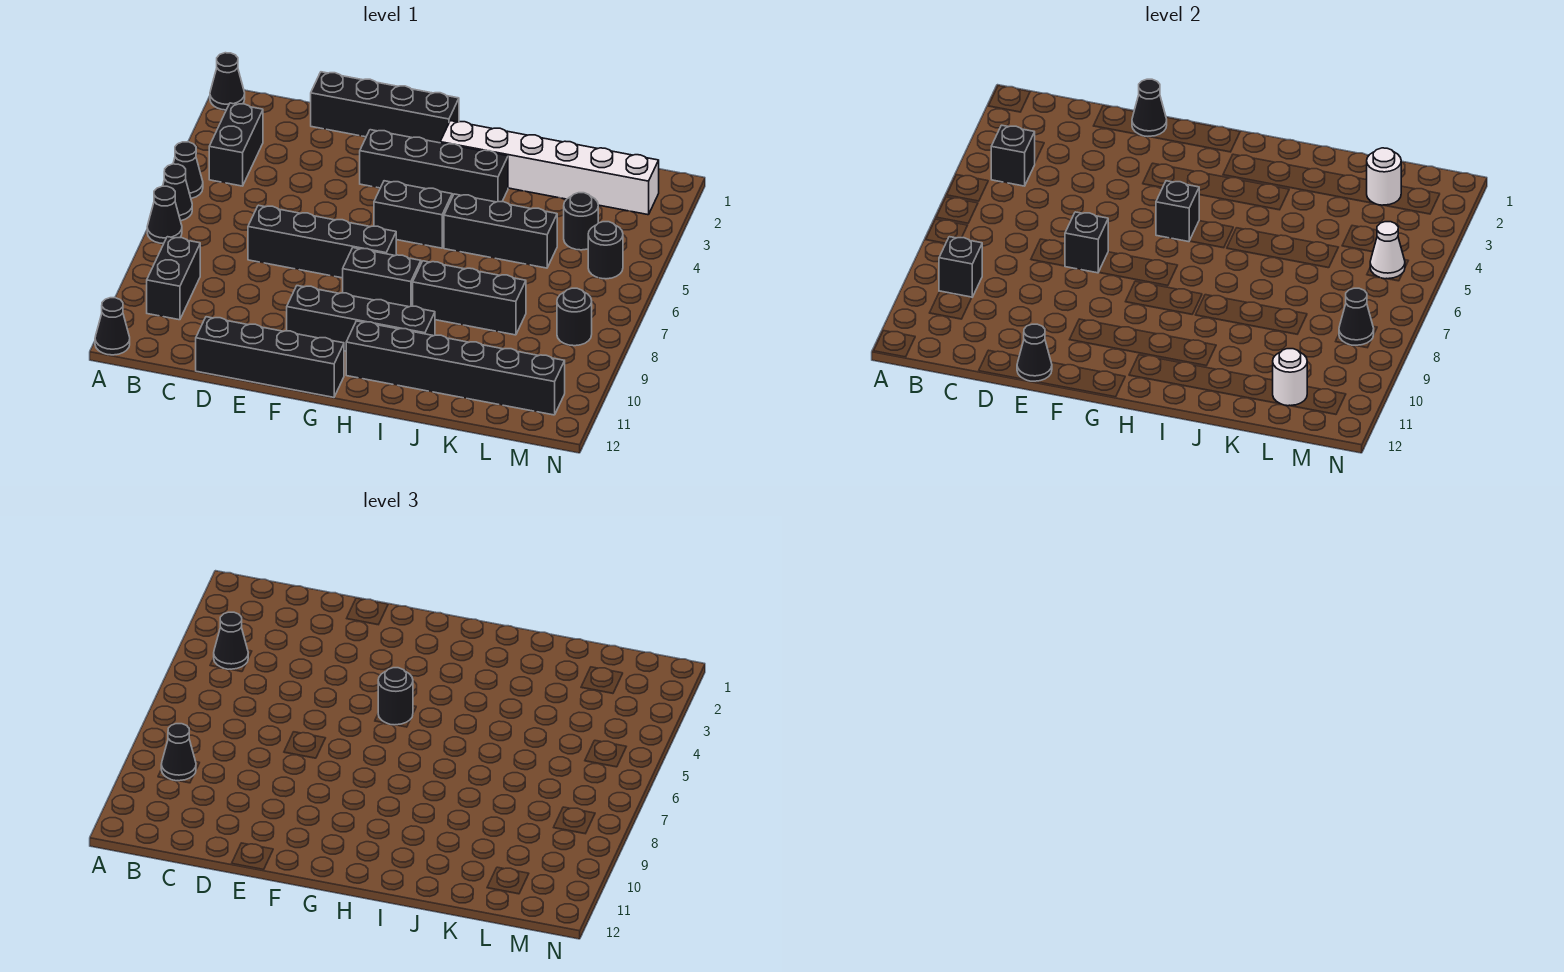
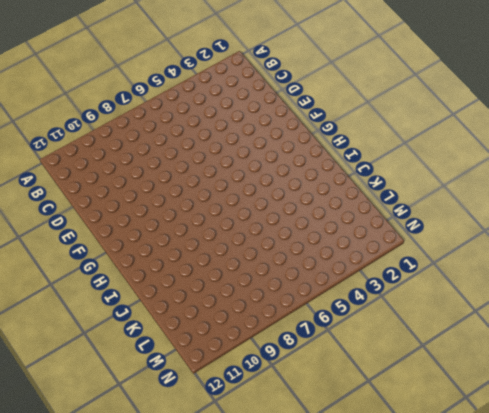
none -> black 1x1 cone [210,53,245,110]
none -> black 1x1 cone [173,142,203,198]
none -> black 1x1 cone [163,164,192,221]
none -> black 1x1 cone [147,186,182,244]

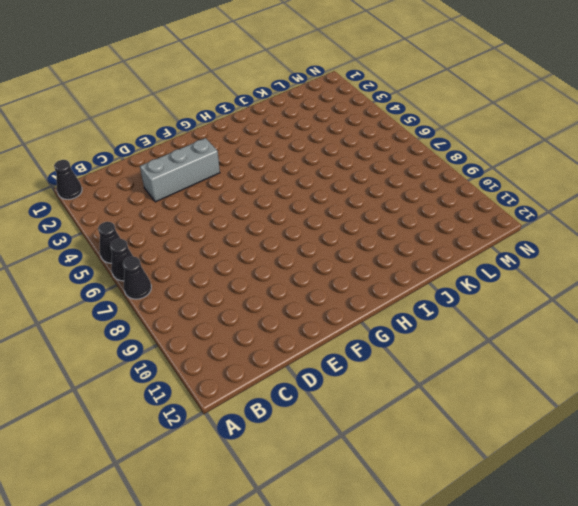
grey 1x3 brick [140,138,220,202] -> black 1x4 brick [360,130,508,202]
none -> black 1x1 cone [95,298,130,355]
none -> black 1x2 brick [209,103,263,186]
none -> black 1x2 brick [147,237,200,320]
none -> black 1x4 brick [311,72,459,143]

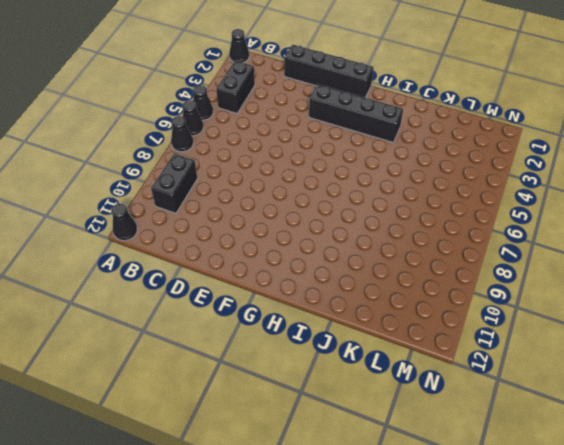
none -> black 1x4 brick [248,205,396,278]
none -> black 1x4 brick [196,317,344,397]
none -> black 1x4 brick [287,286,435,351]
none -> black 1x2 brick [374,181,452,248]

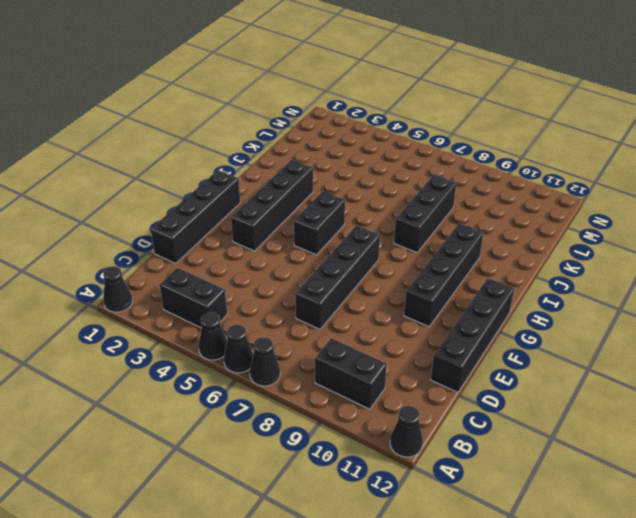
none -> black 1x2 brick [343,248,421,307]
none -> white 1x6 brick [440,121,659,215]
none -> black 1x6 brick [346,321,565,415]
none -> black 1x3 brick [444,194,557,268]

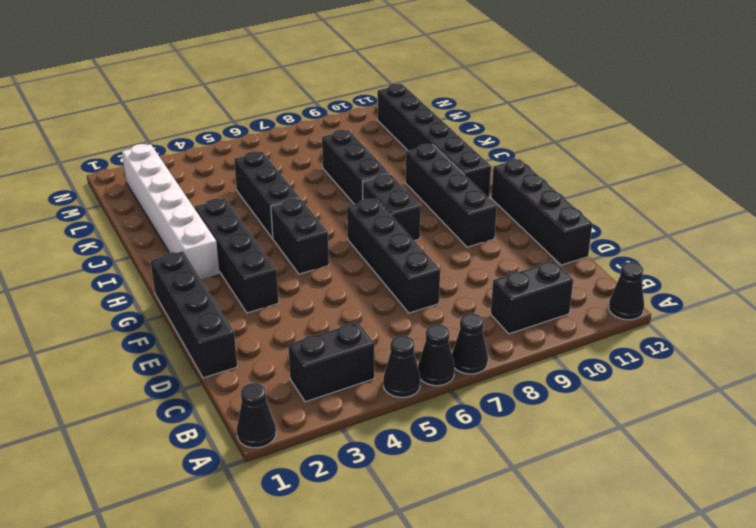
none -> black 1x1 round brick [564,193,598,250]
none -> black 1x1 round brick [588,222,623,279]
none -> black 1x1 round brick [557,288,592,346]
none -> black 1x1 brick [991,125,1035,186]

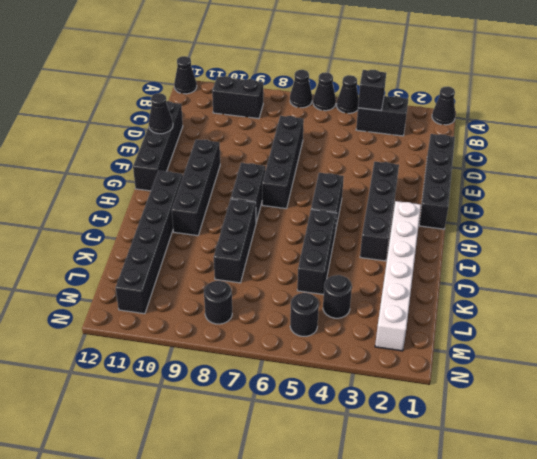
none -> black 1x1 brick [939,237,982,297]
none -> black 1x1 cone [1132,79,1167,137]
none -> black 1x1 brick [1065,212,1108,273]
none -> black 1x1 brick [1156,181,1199,242]

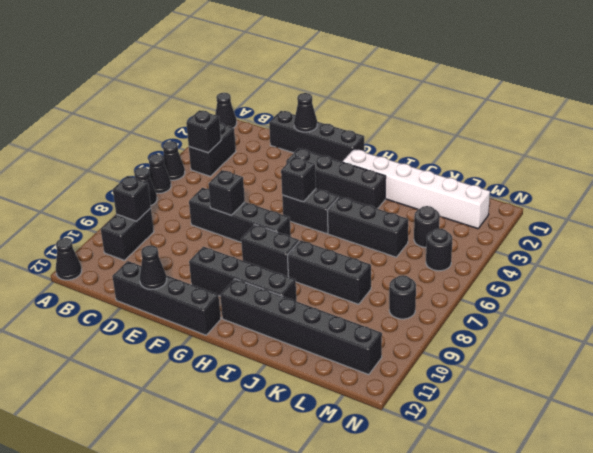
none -> white 1x1 round brick [1367,148,1401,205]
none -> white 1x1 round brick [1273,349,1307,406]
none -> white 1x1 cone [1370,222,1405,279]
none -> black 1x1 cone [1339,288,1374,346]

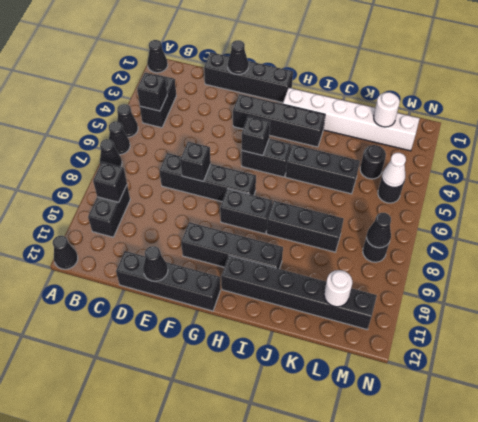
none -> black 1x1 cone [214,612,248,669]
none -> black 1x1 cone [161,724,196,781]
none -> black 1x1 round brick [378,668,413,725]

